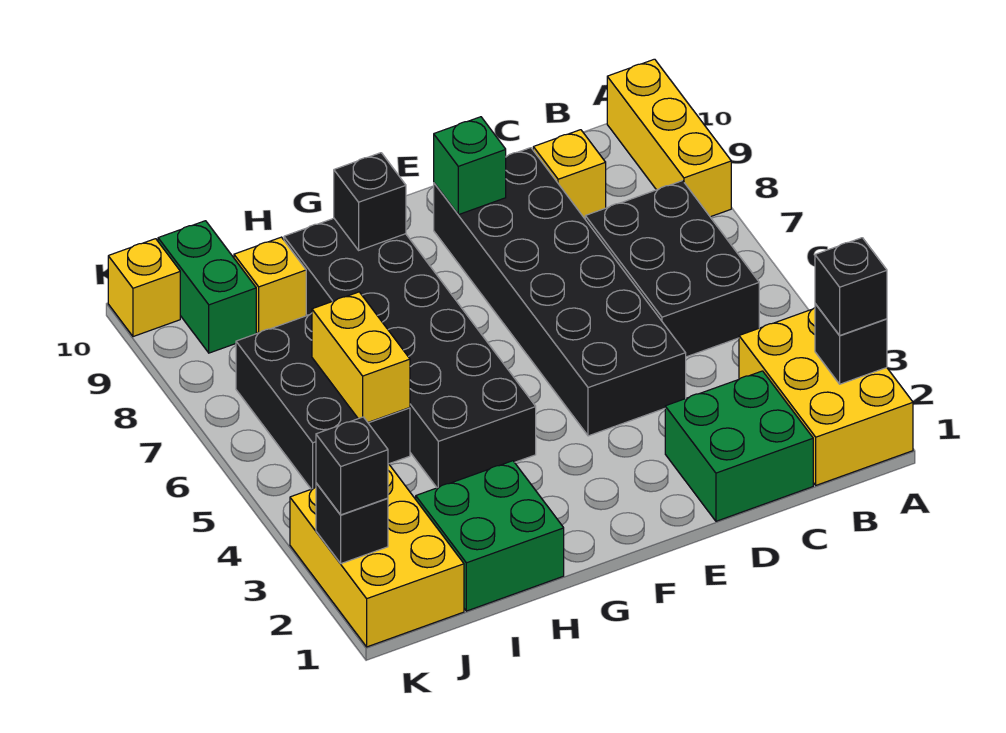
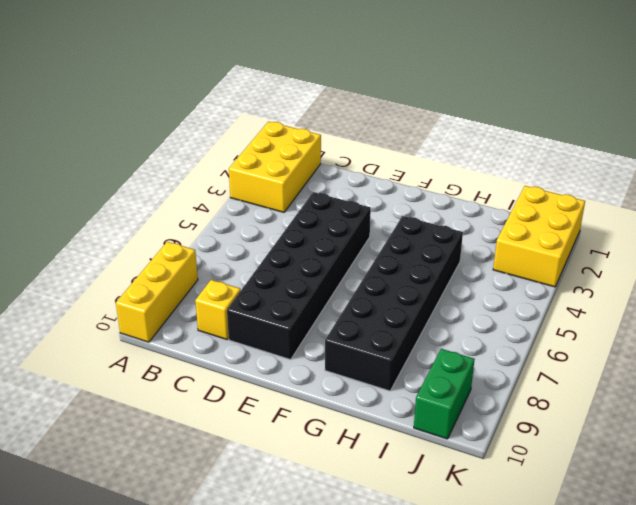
none -> black 2x3 brick [585,181,759,357]
none -> green 2x2 brick [665,371,813,521]
none -> green 2x2 brick [416,461,564,611]

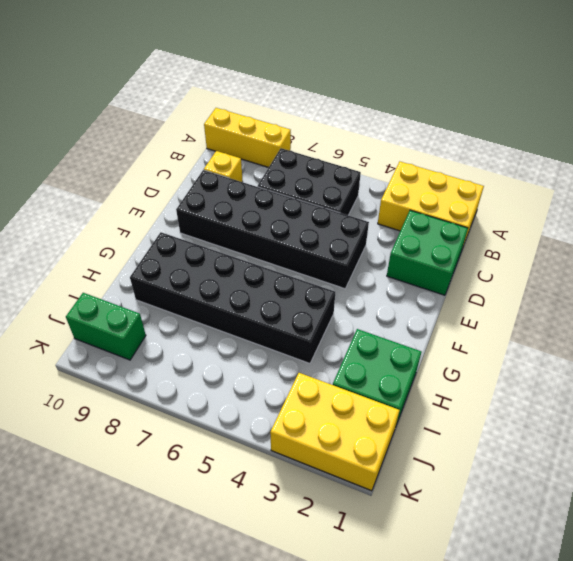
none -> black 2x3 brick [236,313,410,489]
none -> yellow 1x1 brick [234,237,306,333]
none -> yellow 1x1 brick [108,239,180,337]

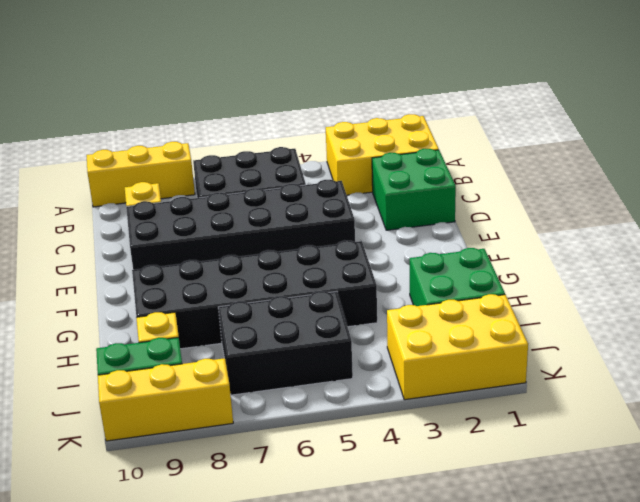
yellow 1x3 brick [98,358,233,441] -> yellow 1x1 brick [108,239,180,337]
none -> black 1x1 brick [815,304,887,384]
none -> green 1x1 brick [434,117,506,215]
none -> black 1x1 brick [334,153,406,250]

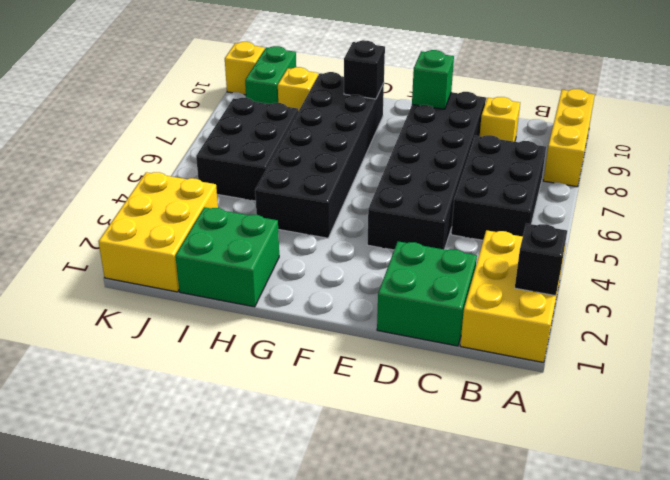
none -> yellow 1x2 brick [312,292,410,422]
none -> black 1x1 brick [316,483,388,564]
none -> black 1x1 brick [815,238,887,335]

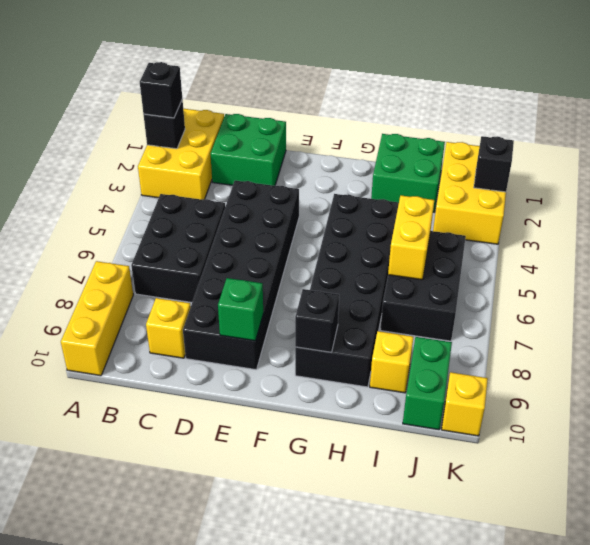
none -> black 1x1 brick [316,417,388,515]

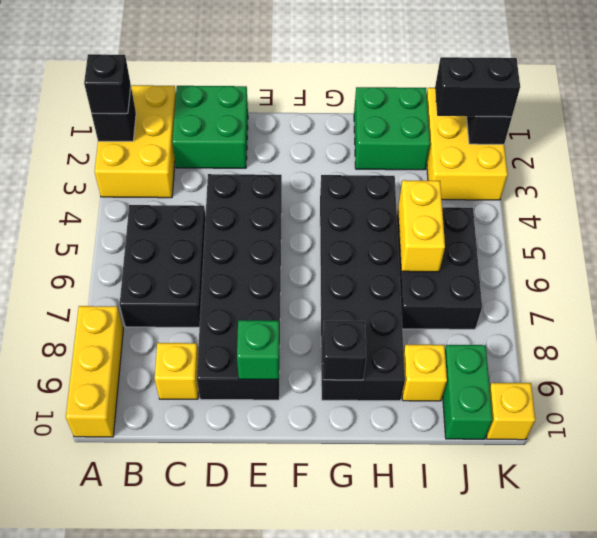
black 1x2 brick [435,57,520,117] -> black 1x1 brick [316,417,388,515]

